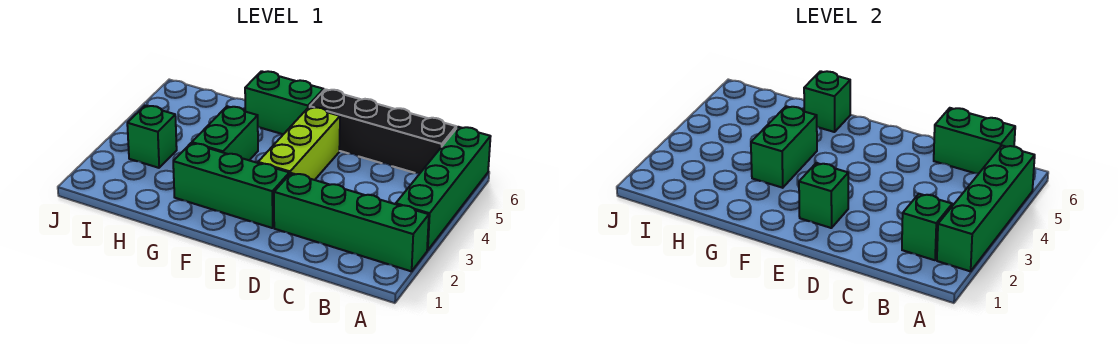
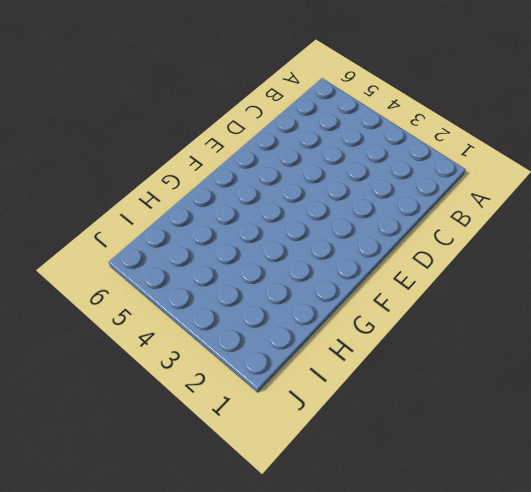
none -> green 1x4 brick [274,173,429,271]
none -> green 1x4 brick [396,127,491,250]
none -> black 1x4 brick [310,89,456,174]

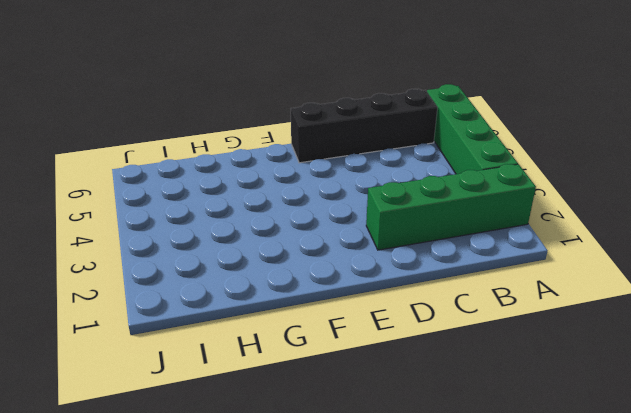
none -> green 1x3 brick [173,143,289,228]
none -> lime 1x3 brick [258,107,340,180]
none -> green 1x2 brick [245,71,324,134]

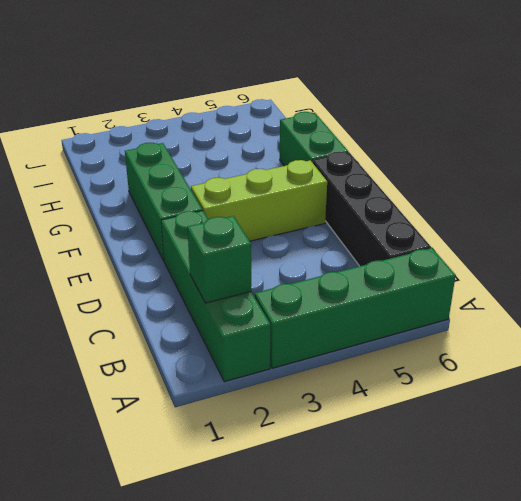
none -> green 1x2 brick [192,106,258,160]
none -> green 1x1 brick [127,106,177,168]
none -> green 1x4 brick [937,146,1035,271]

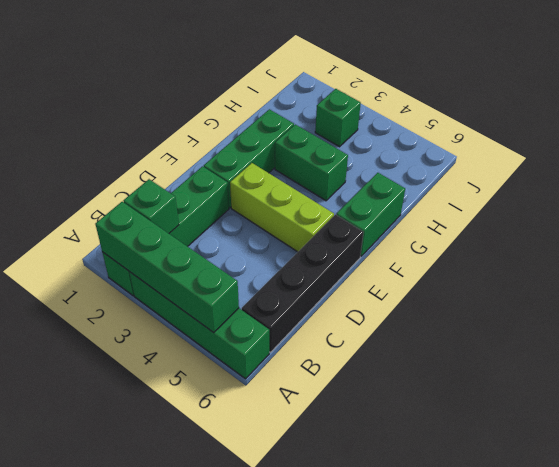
none -> green 1x2 brick [934,108,1015,174]
none -> green 1x1 brick [799,163,848,228]
none -> green 1x2 brick [751,106,817,188]

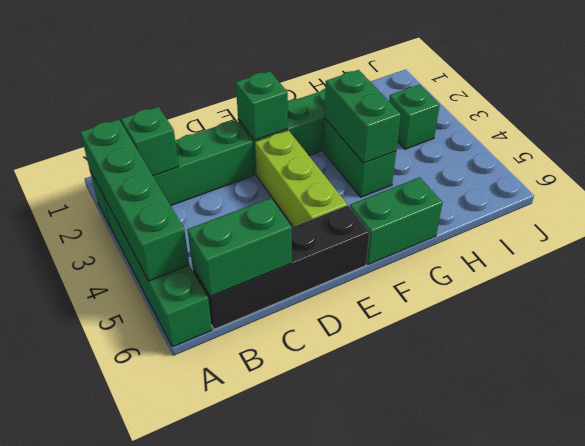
none -> green 1x1 brick [804,71,850,132]

